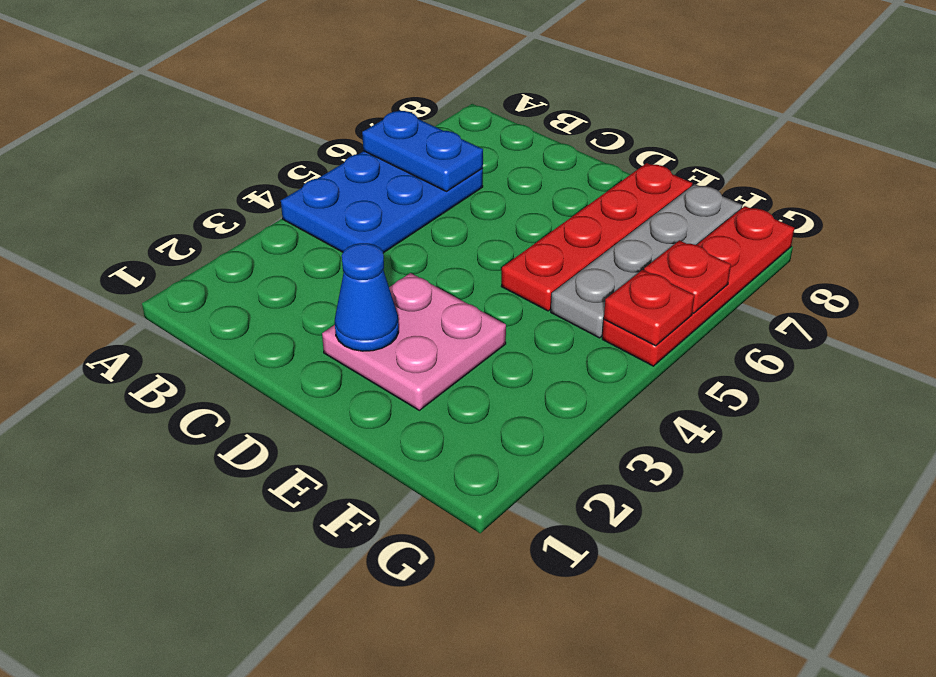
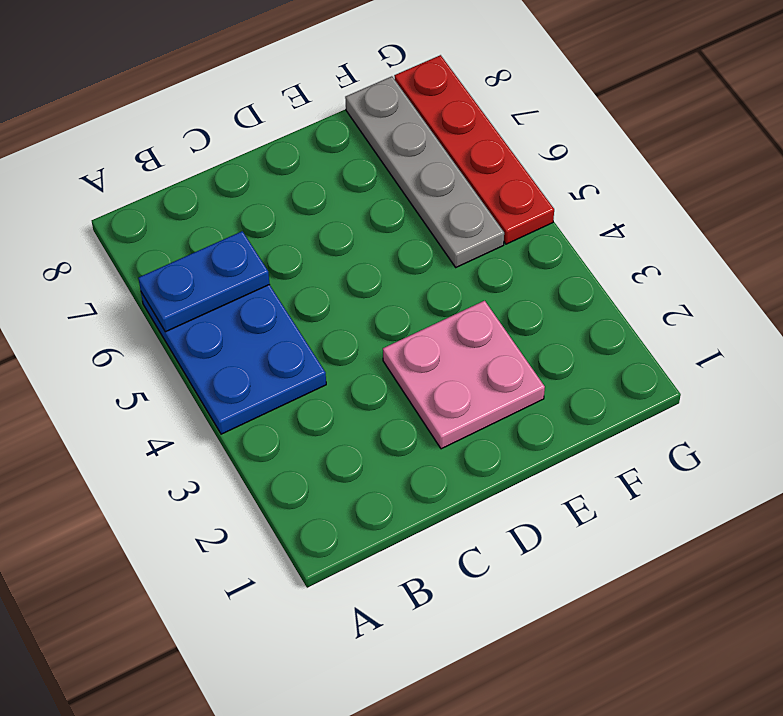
none -> red 1x4 plate [501,163,692,311]
none -> blue 1x1 cone [335,243,399,351]

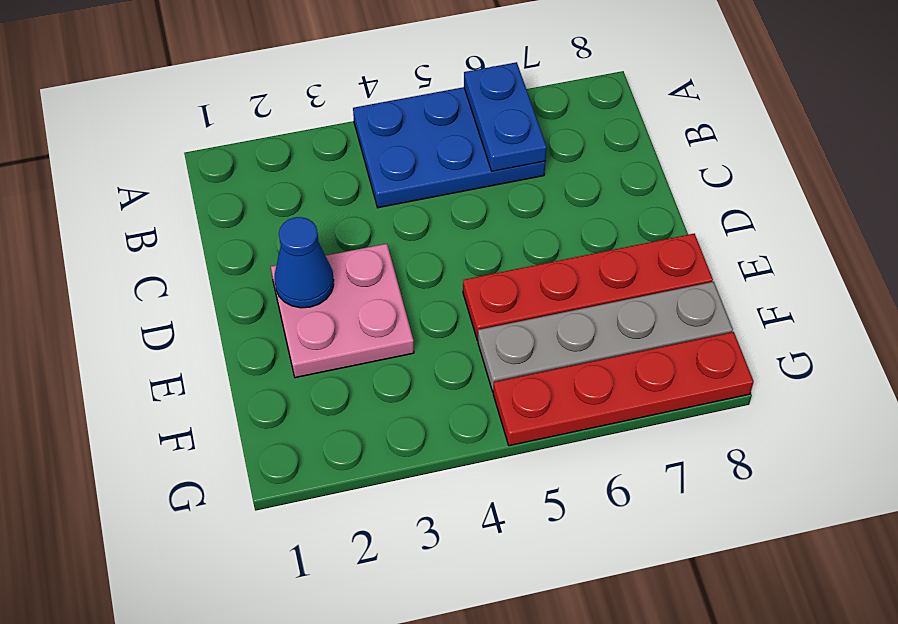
none -> red 1x1 plate [604,270,694,346]
none -> red 1x1 plate [644,241,731,313]

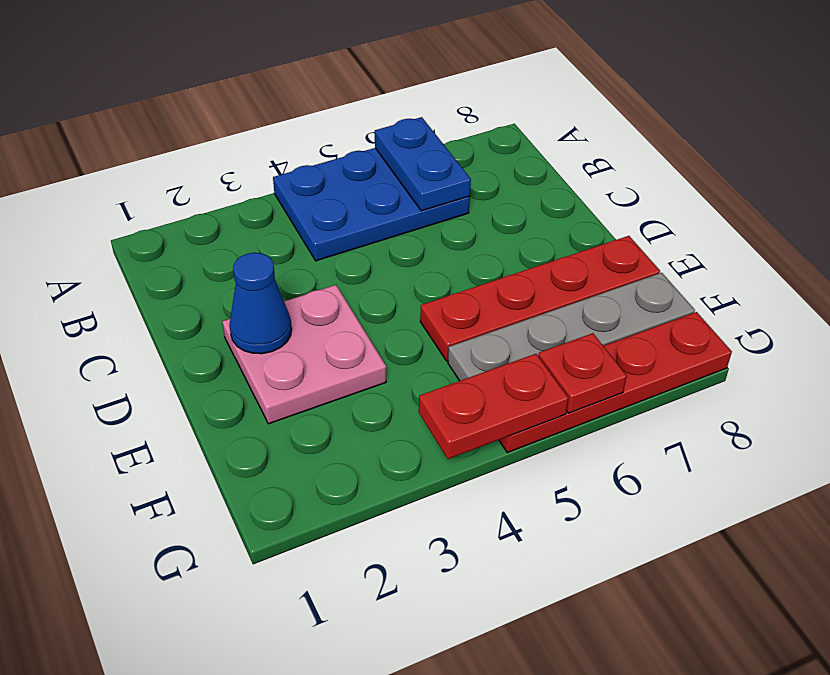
red 1x2 plate [419,354,568,459] -> red 1x1 plate [604,270,694,346]

